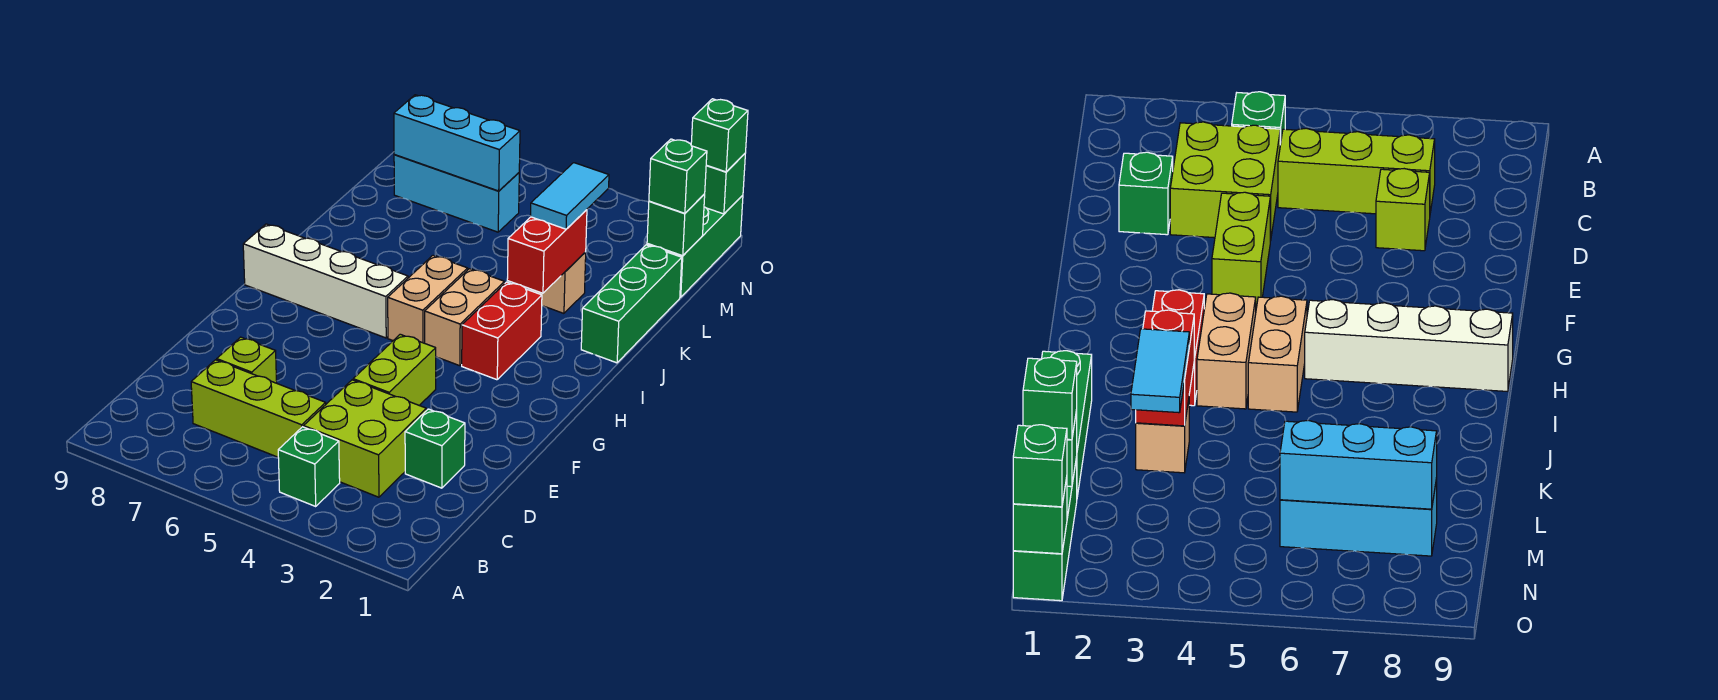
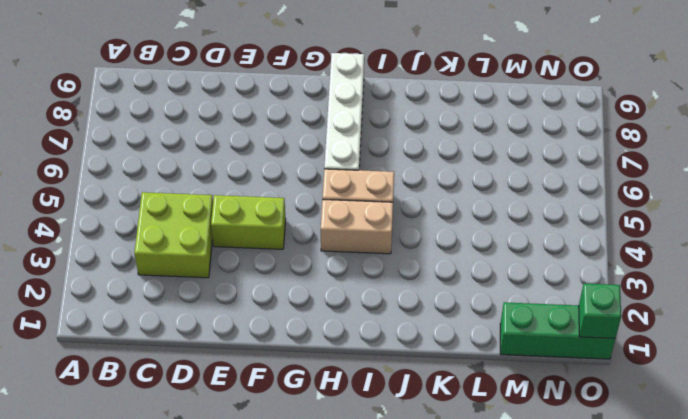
none -> green 1x1 brick [278,427,340,506]
none -> lime 1x3 brick [191,360,326,457]
none -> green 1x1 brick [405,409,465,488]

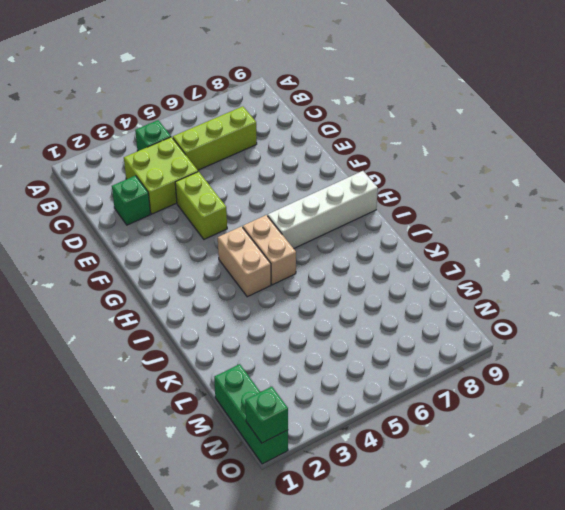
none -> lime 1x1 brick [217,337,277,383]
none -> red 1x2 brick [462,282,542,380]
none -> green 1x3 brick [581,245,682,363]

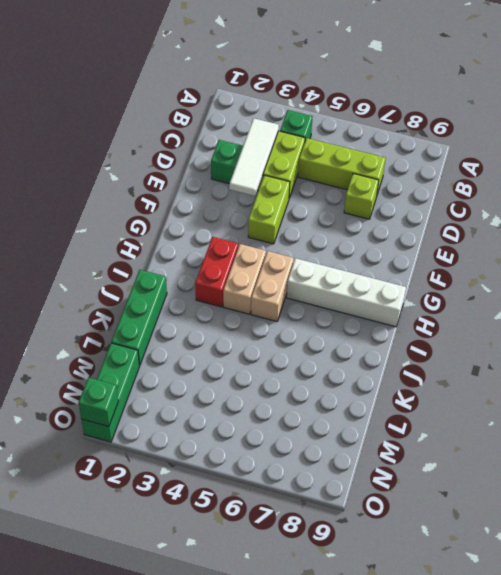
white 1x3 tile [229,118,279,196] -> none
none -> tan 1x1 brick [529,252,586,313]
none -> cyan 1x3 brick [394,155,519,232]
none -> red 1x2 brick [507,210,587,293]

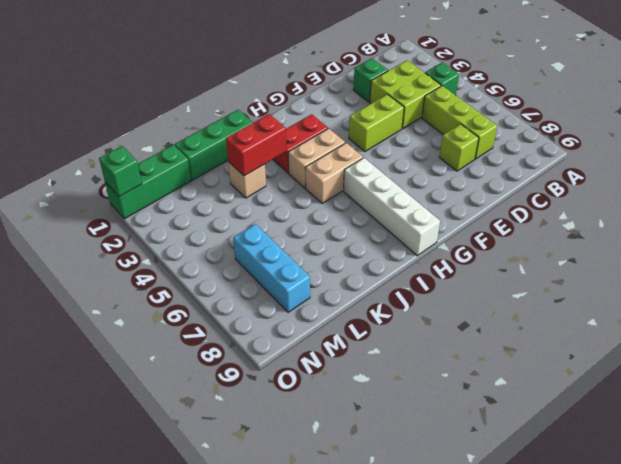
none -> green 1x1 brick [647,194,705,256]
none -> cyan 1x3 brick [394,95,520,191]
none -> cyan 1x2 tile [531,163,609,229]

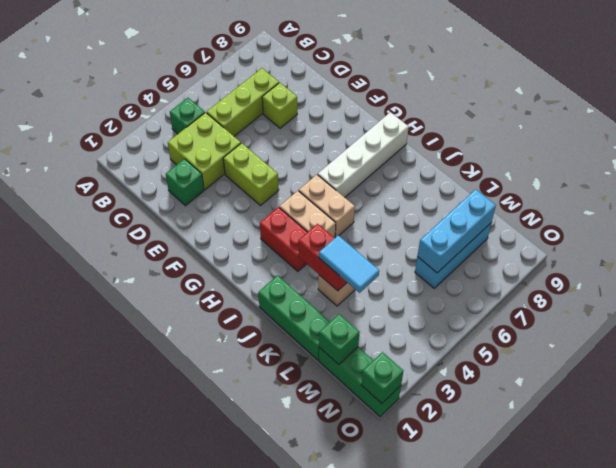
none -> green 1x1 brick [649,139,707,213]
none -> green 1x1 brick [691,99,748,172]

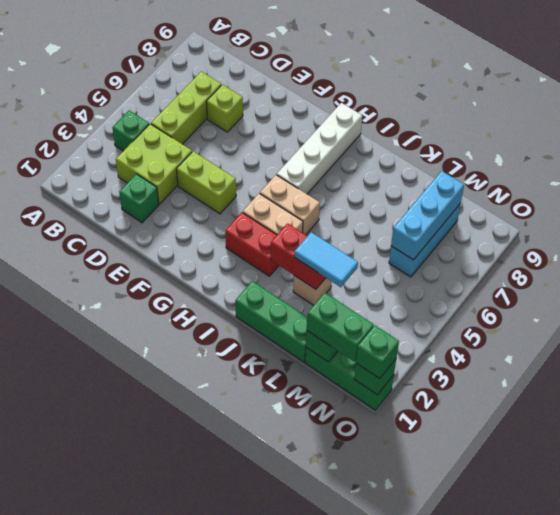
green 1x2 brick [307,293,373,362] -> green 1x1 brick [649,139,707,213]

